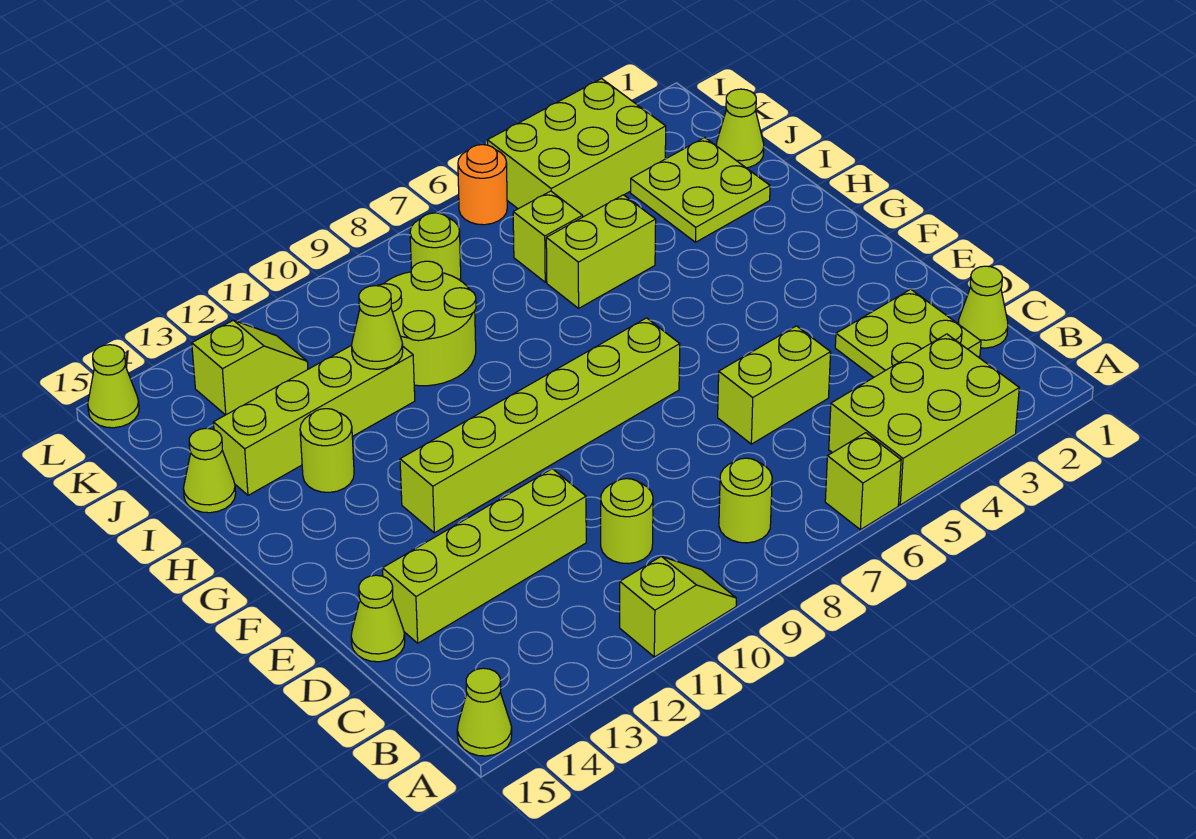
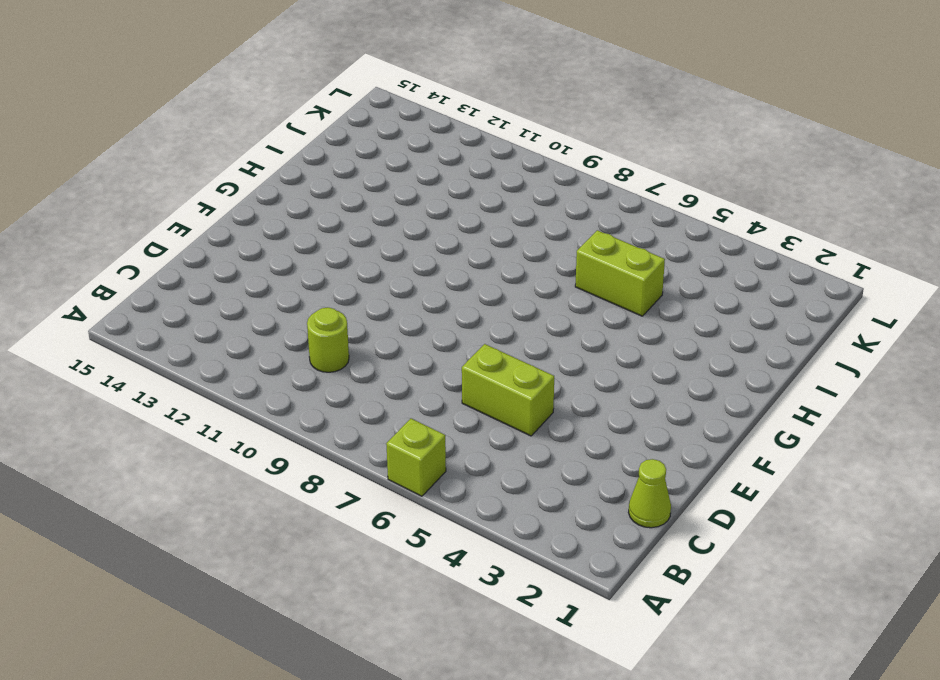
none -> lime 2x3 brick [829,334,1019,505]
none -> lime 1x2 slope [620,556,736,657]
none -> lime 1x1 cone [457,668,512,756]

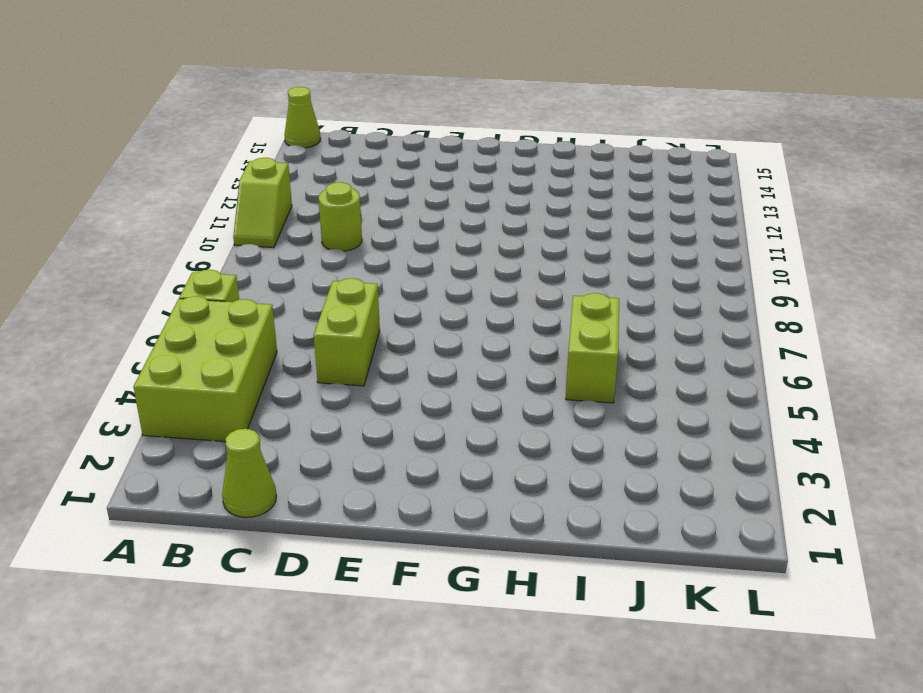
none -> lime 1x1 round brick [719,458,772,543]
none -> lime 2x2 plate [835,289,981,377]
none -> lime 1x4 brick [383,469,586,643]

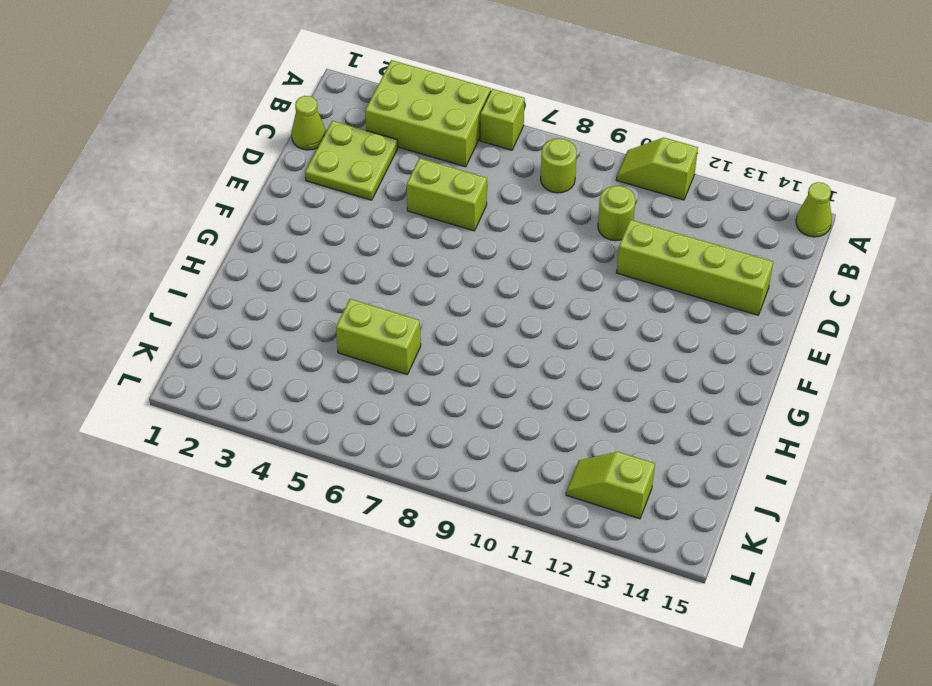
none -> lime 1x1 cone [351,575,405,662]
none -> lime 1x6 brick [400,318,680,533]
none -> lime 1x1 round brick [300,409,354,492]

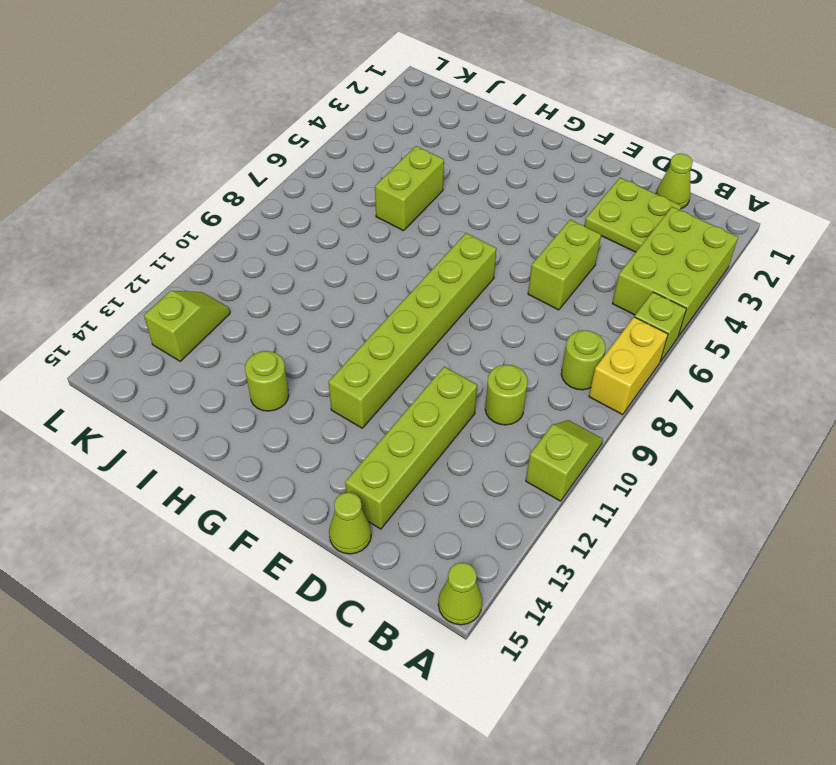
yellow 1x2 brick [589,317,668,415] -> none
none -> lime 2x2 plate [631,138,770,242]
none -> lime 2x2 round brick [378,261,476,386]
none -> lime 1x4 brick [213,345,415,495]

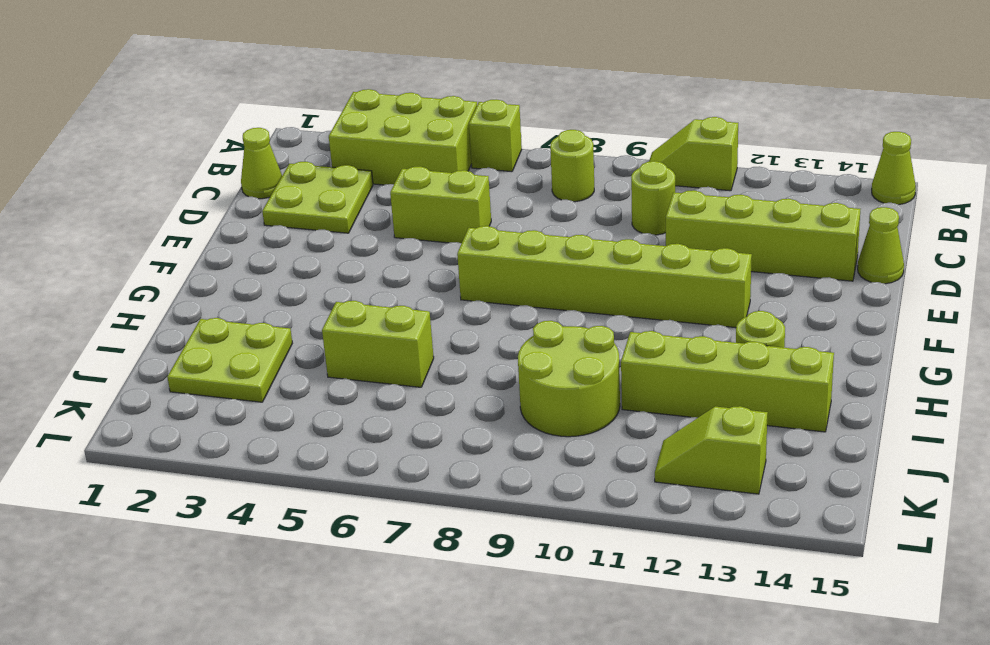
none -> lime 1x1 cone [183,428,236,513]
none -> lime 1x1 cone [716,89,764,168]
none -> lime 1x1 brick [513,191,583,282]

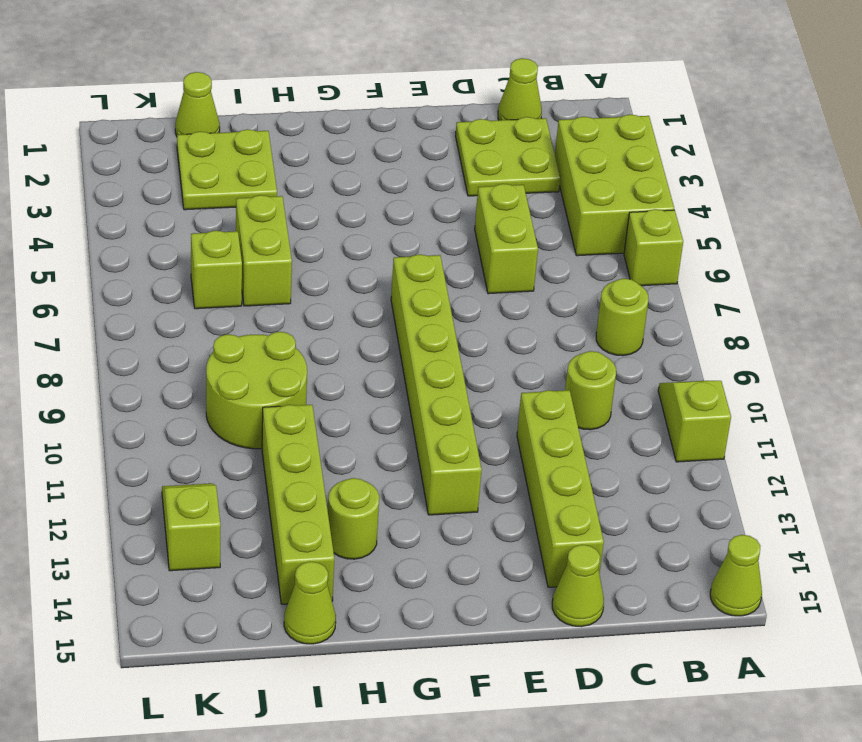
none -> lime 2x3 brick [487,79,666,217]
none -> lime 1x1 round brick [410,213,461,280]
none -> orange 1x1 round brick [458,145,507,225]

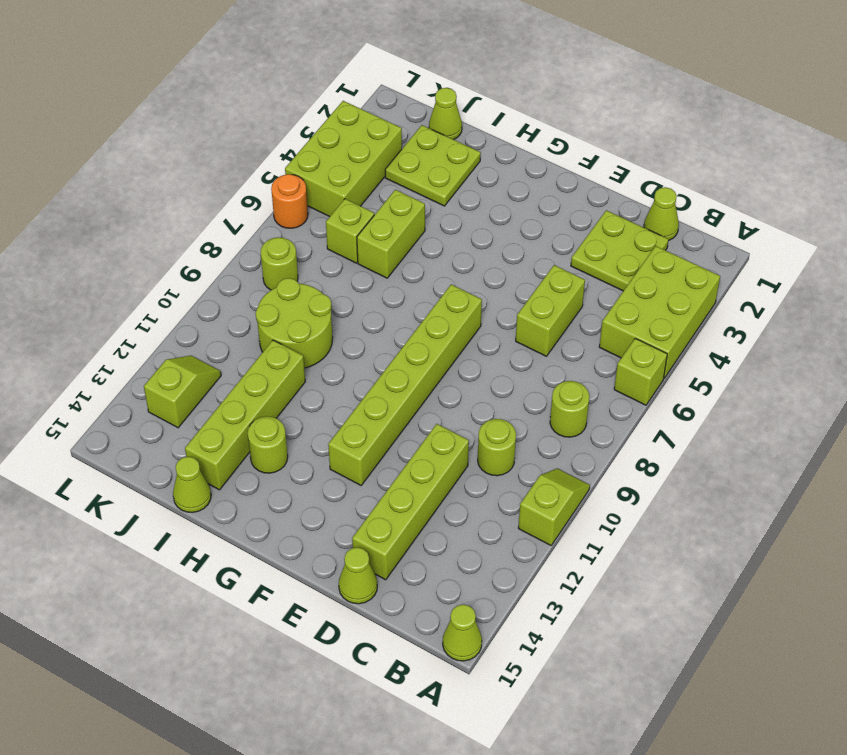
none -> lime 1x1 cone [88,345,139,428]
none -> lime 1x1 cone [352,286,403,369]

